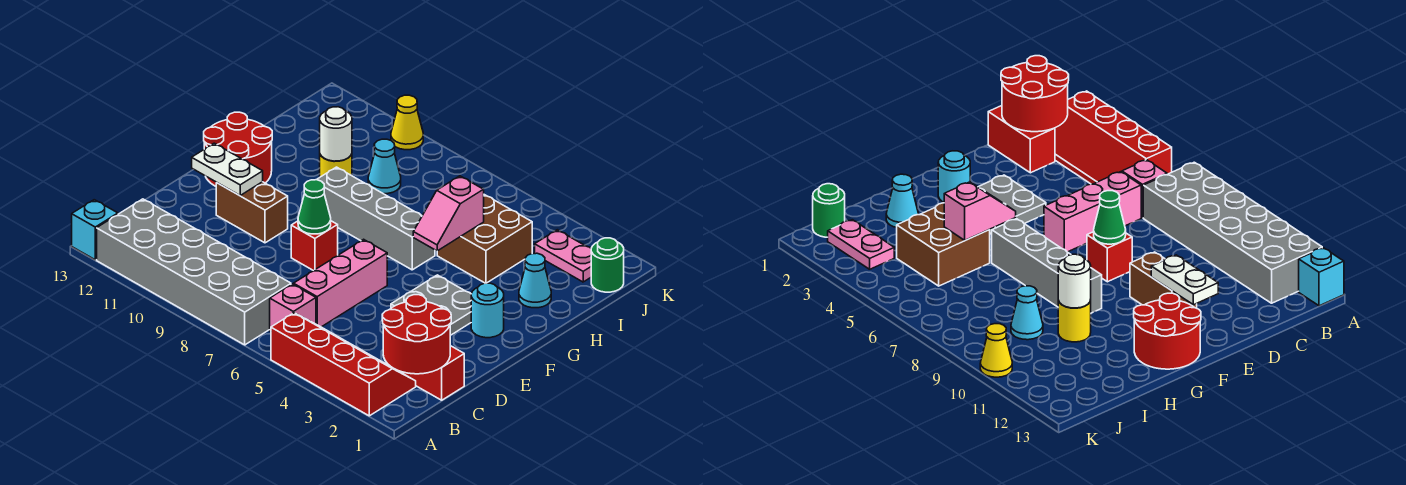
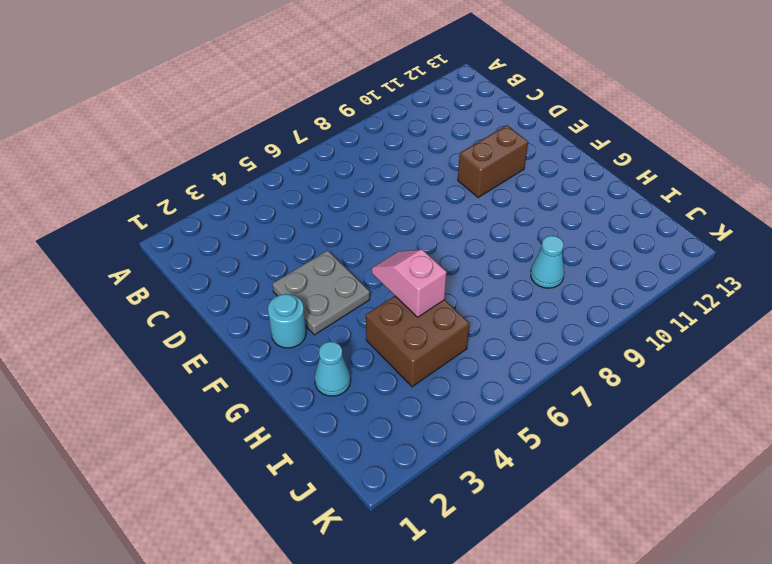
none -> red 2x4 slope [271,313,416,416]
none -> grey 2x6 brick [97,199,291,345]
none -> cyan 1x1 brick [72,200,118,260]

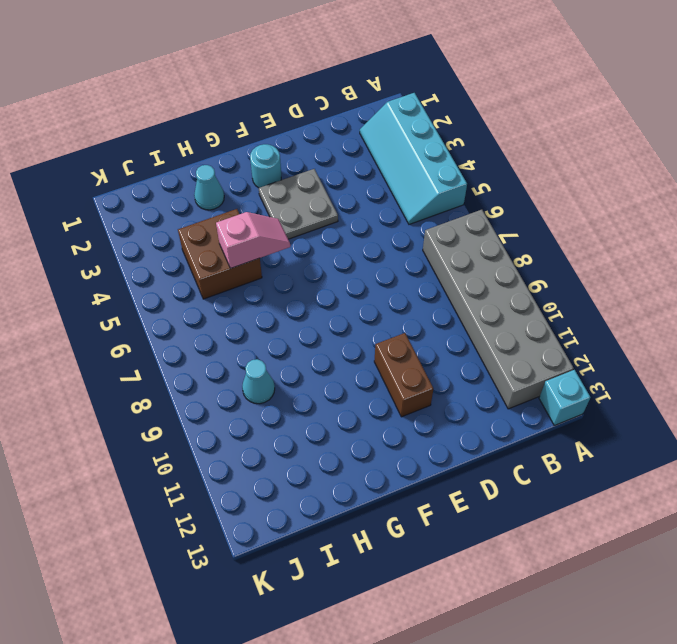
cyan 2x4 slope [360,93,467,224] -> red 2x4 slope [271,313,416,416]
none -> pink 1x1 brick [270,284,316,331]
none -> red 1x2 brick [399,346,464,400]
none -> pink 1x3 brick [293,239,387,327]

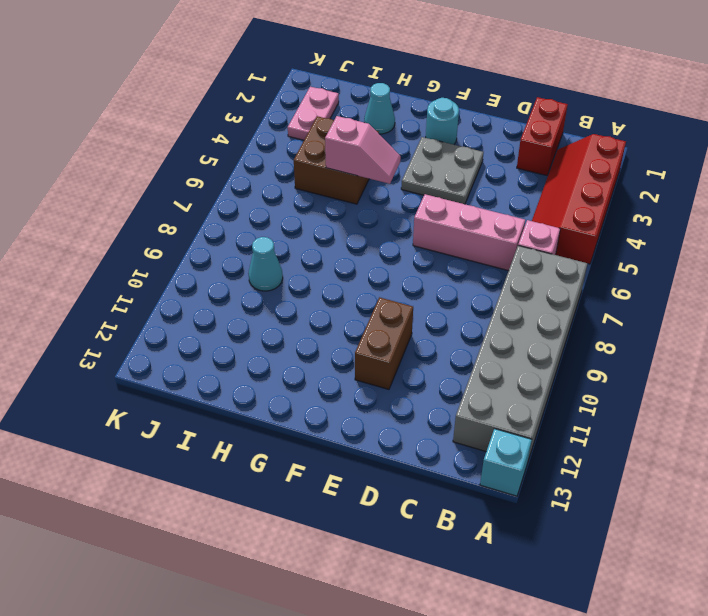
none -> red 1x1 brick [291,221,338,271]
none -> red 2x2 round brick [204,112,272,186]
none -> grey 1x4 brick [317,167,435,270]

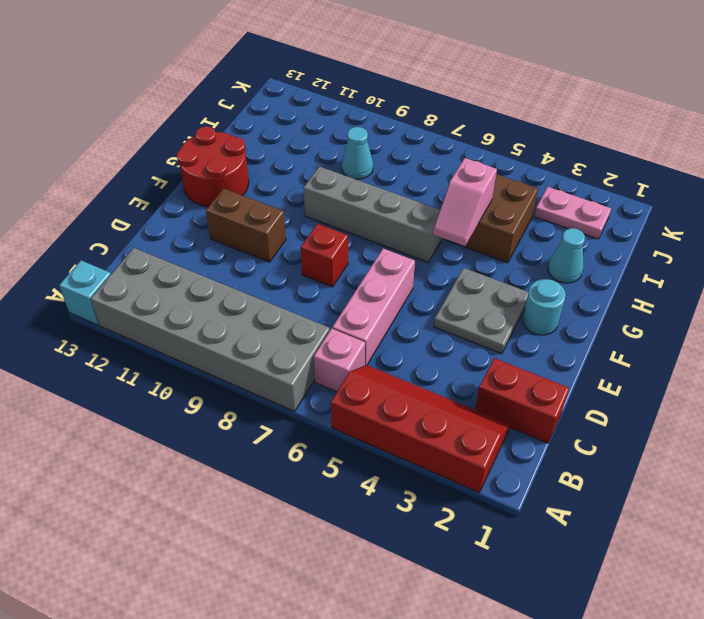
none -> yellow 1x1 round brick [320,154,352,177]
none -> green 1x1 round brick [591,238,624,292]
none -> yellow 1x1 cone [391,95,423,150]

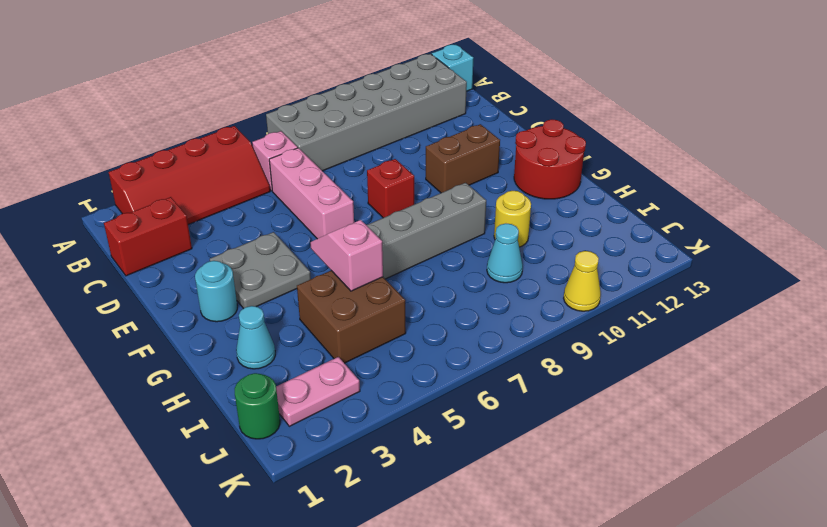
none -> red 2x2 round brick [382,295,451,374]
none -> green 1x1 cone [298,180,331,234]
none -> white 1x2 plate [192,143,263,195]

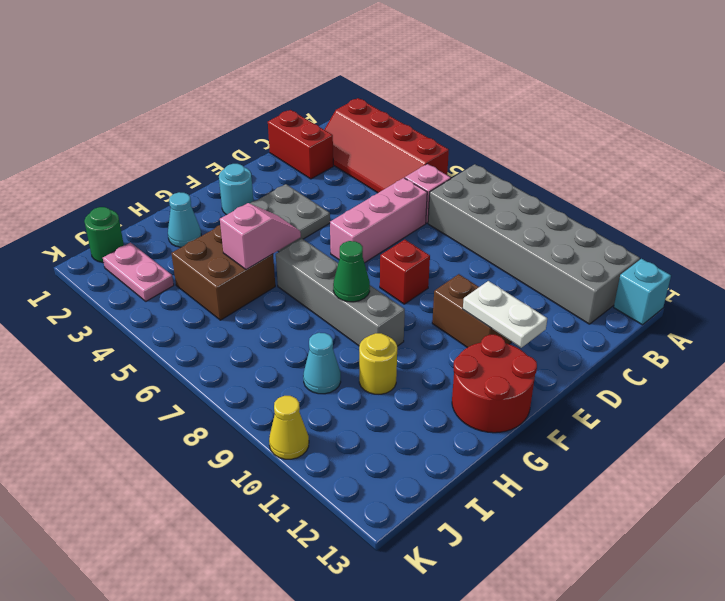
green 1x1 cone [333,241,370,302] -> green 1x1 cone moved to [298,180,331,234]
none -> red 2x2 round brick [382,295,451,374]
none -> white 1x1 round brick [320,107,352,161]

